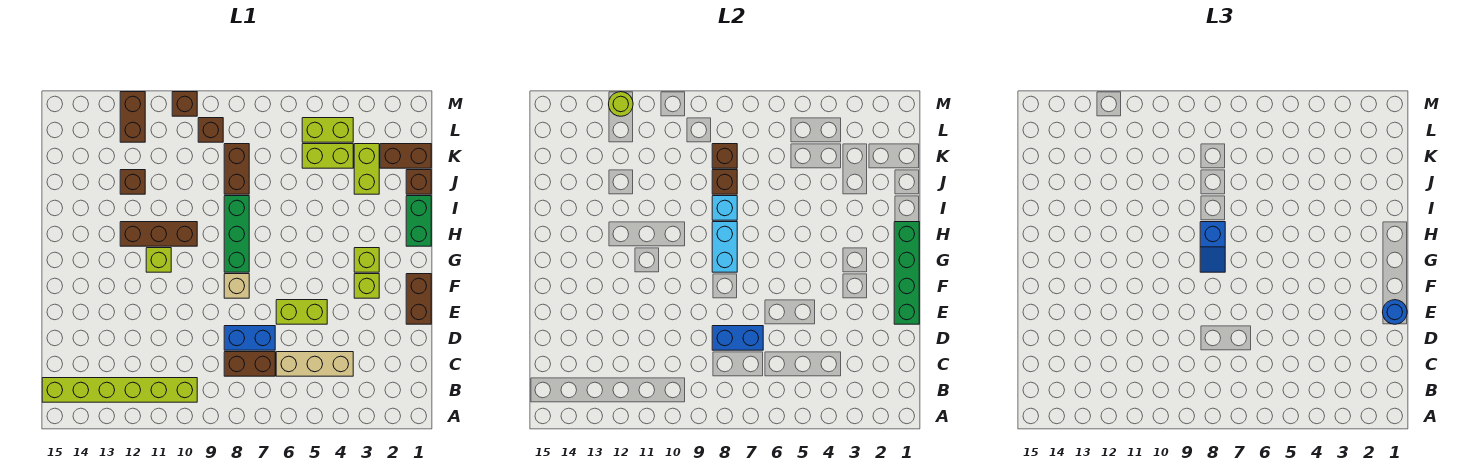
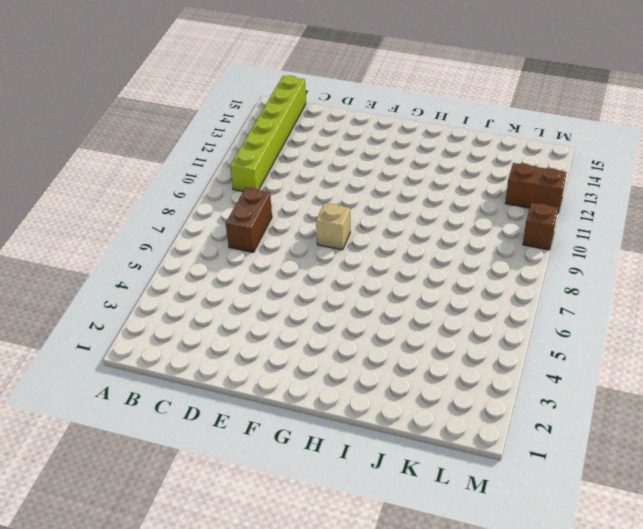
none -> tan 1x3 brick [276,352,353,376]
none -> blue 1x2 brick [224,326,275,350]
none -> brown 1x2 brick [406,274,431,324]
none -> lime 1x2 brick [276,300,327,324]

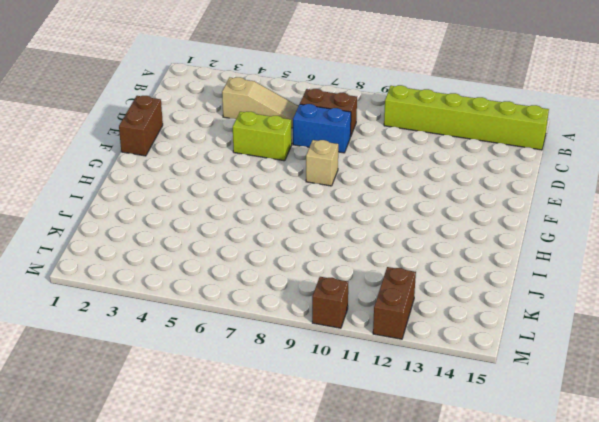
tan 1x3 slope [222,77,299,128] -> tan 1x3 brick [276,352,353,376]
none -> lime 1x1 brick [354,274,379,298]
none -> lime 1x1 brick [354,248,379,272]
none -> green 1x3 brick [224,196,249,272]
none -> lime 1x1 brick [146,248,171,272]

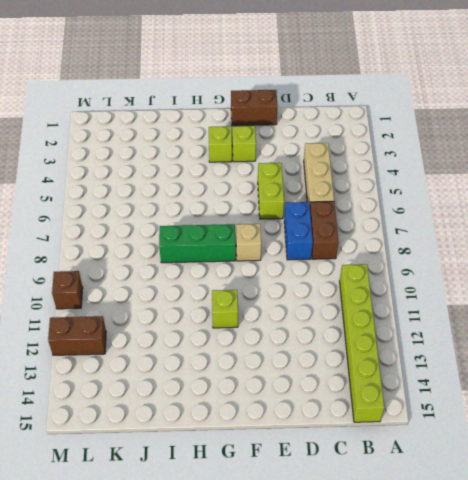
none -> green 1x2 brick [406,196,431,246]
none -> brown 1x3 brick [120,222,197,246]
none -> brown 1x1 brick [406,170,431,194]
none -> lime 1x2 brick [354,144,379,194]

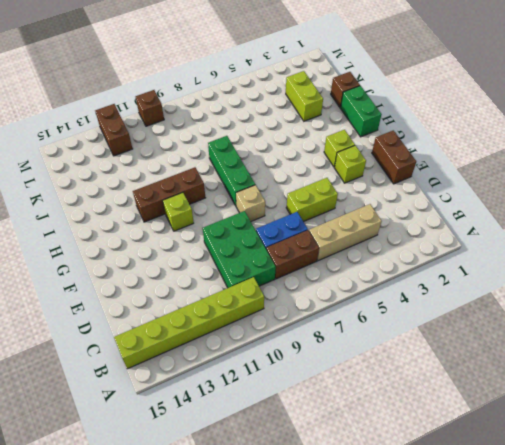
green 2x3 brick [203,211,276,288] -> none
none -> brown 1x2 brick [224,144,249,194]
none -> brown 1x1 brick [120,170,145,194]
none -> brown 1x2 brick [380,144,431,168]
none -> lime 1x2 brick [302,144,353,168]

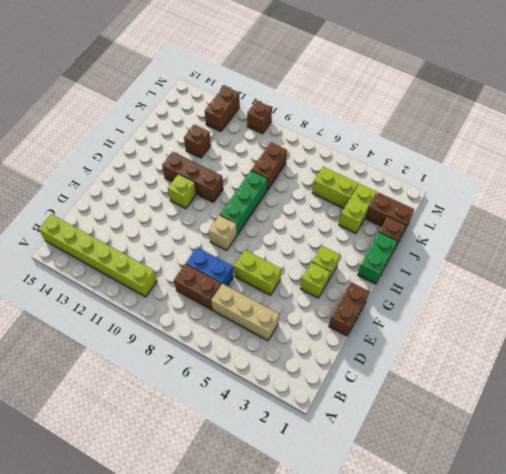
none -> lime 1x2 brick [302,118,353,142]
none -> brown 1x1 brick [198,118,223,142]
none -> blue 1x2 brick [712,326,763,350]
none -> green 1x4 brick [894,222,919,324]

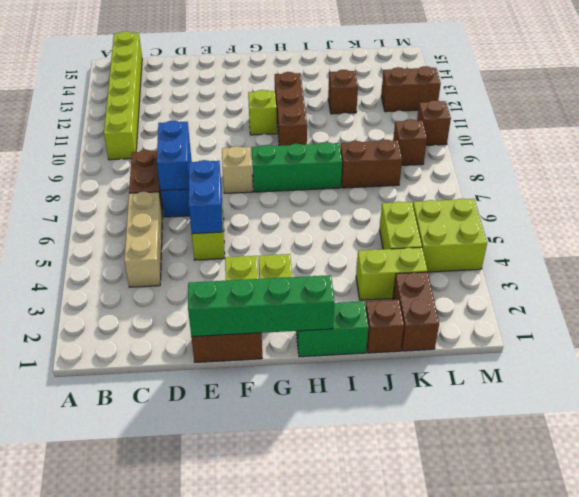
blue 1x2 brick [189,160,223,234] -> none
lime 2x2 brick [413,198,487,272] -> lime 1x2 brick [302,118,353,142]
none -> cyan 1x2 brick [712,222,737,272]
none -> cyan 1x1 brick [712,196,737,220]
none -> brown 1x1 brick [712,170,737,194]
none -> brown 1x1 brick [712,144,737,168]

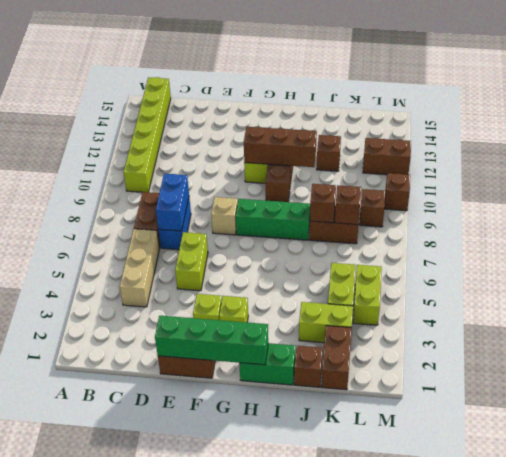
brown 1x3 brick [244,127,317,167] -> none
none -> cyan 1x2 brick [712,222,737,272]
none -> cyan 1x1 brick [712,196,737,220]
none -> lime 1x1 round brick [609,92,633,116]
none -> blue 1x1 round brick [1383,300,1407,324]

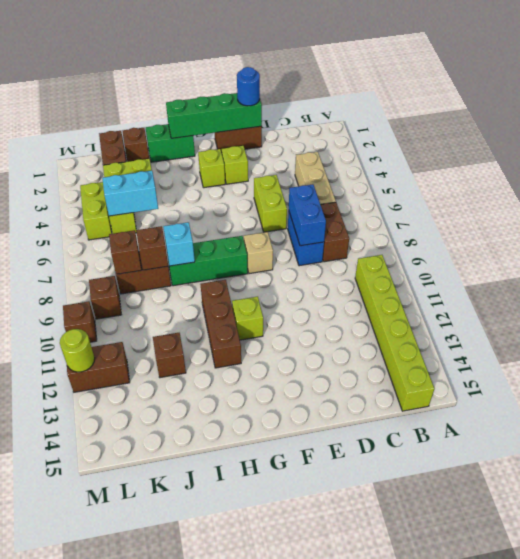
cyan 1x2 brick [102,171,158,216] -> cyan 1x2 brick moved to [712,222,737,272]
none -> blue 1x2 slope [1200,222,1225,272]

